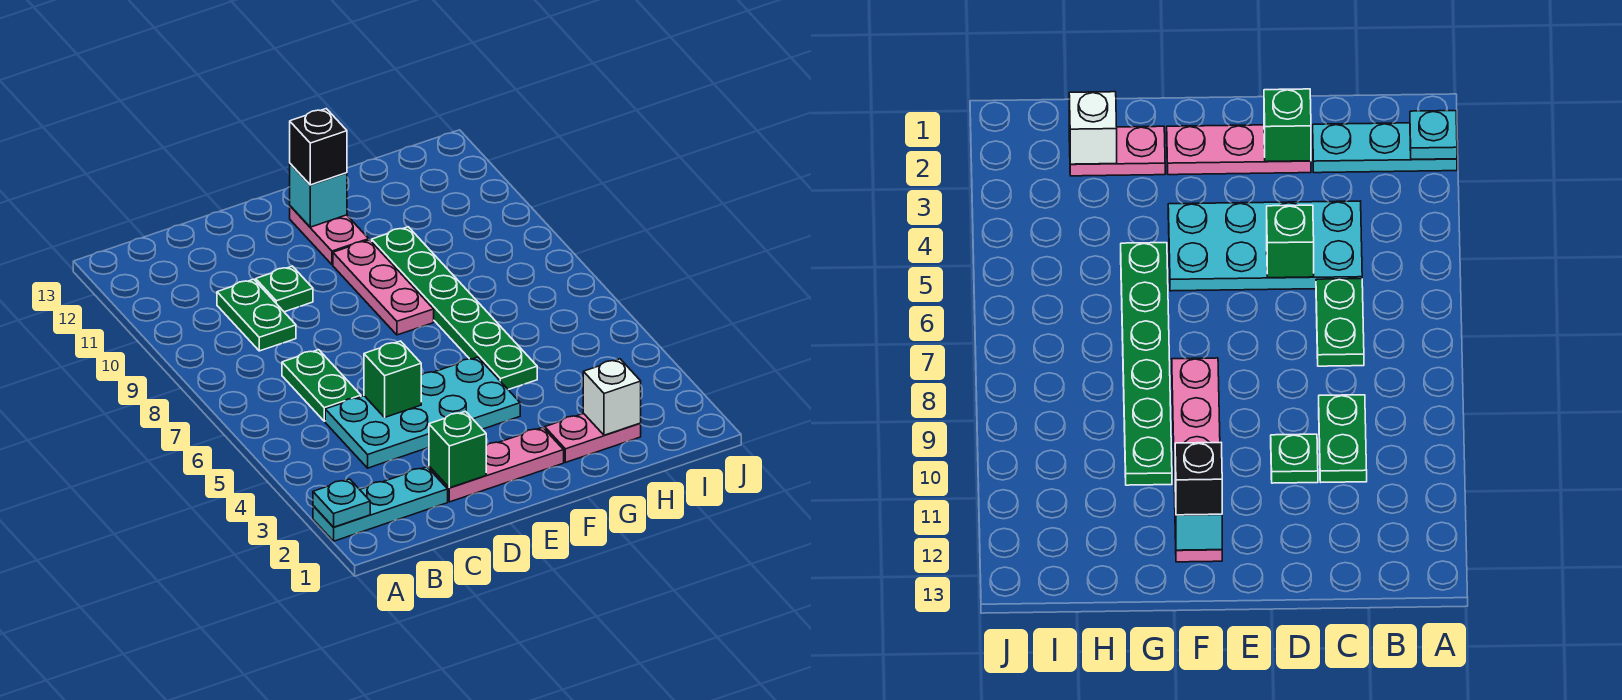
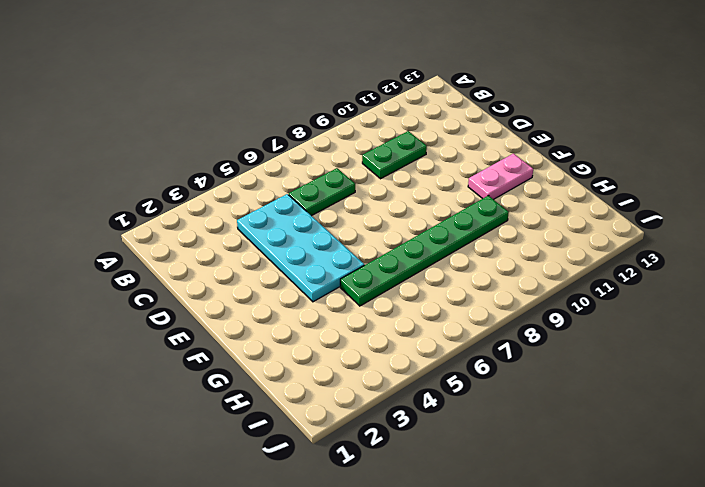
none -> cyan 1x3 plate [313,467,448,541]
none -> pink 1x3 plate [429,427,564,502]
none -> green 1x1 plate [256,266,313,312]

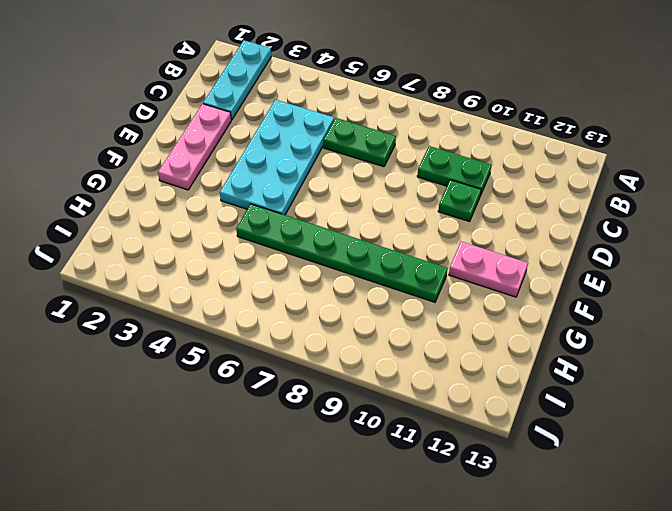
none -> pink 1x3 plate [333,240,434,335]
none -> pink 1x2 plate [545,414,641,463]
none -> cyan 1x1 plate [313,479,370,527]

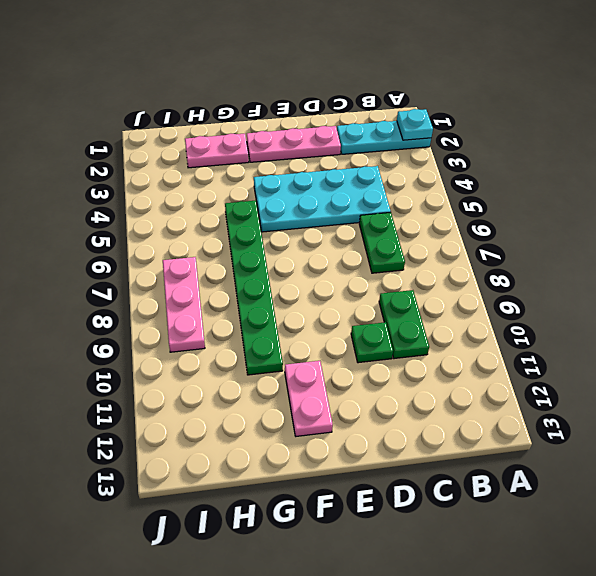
pink 1x3 plate [163,257,205,352] -> pink 1x3 plate moved to [333,240,434,335]
none -> green 1x1 brick [429,411,486,488]
none -> green 1x1 brick [364,341,421,417]
none -> cyan 1x1 brick [290,164,347,227]

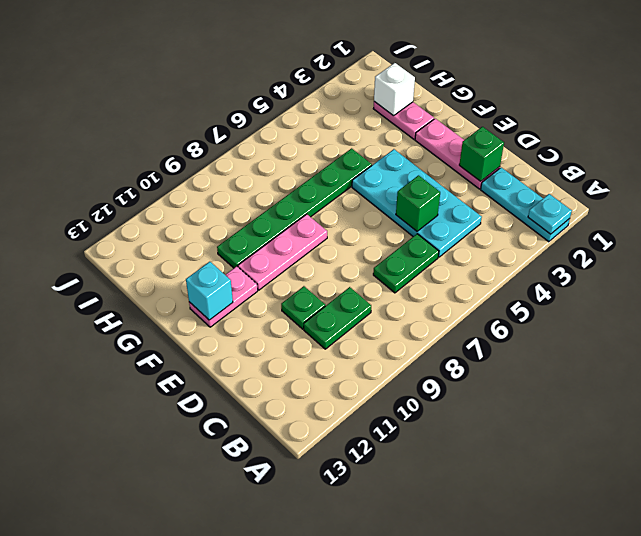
none -> black 1x1 brick [290,109,347,185]

